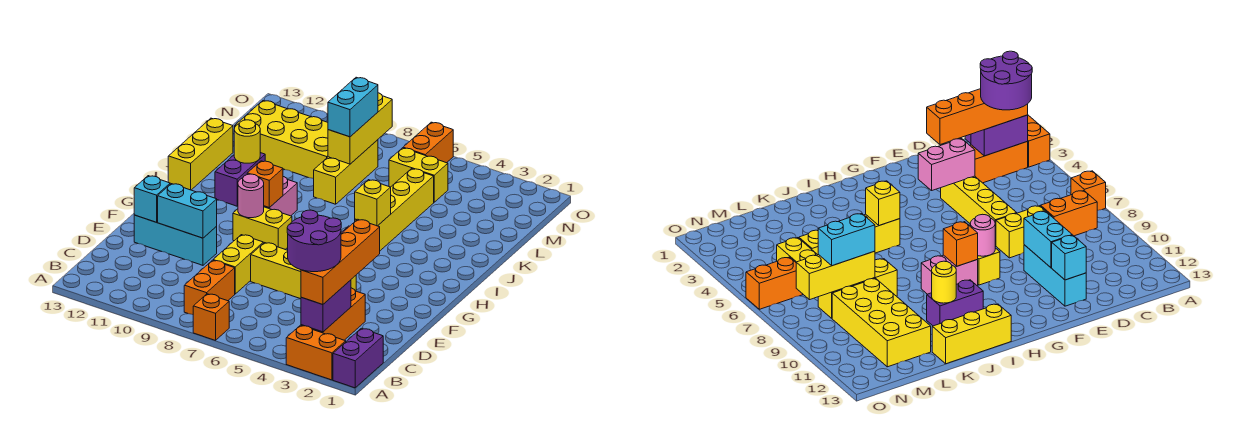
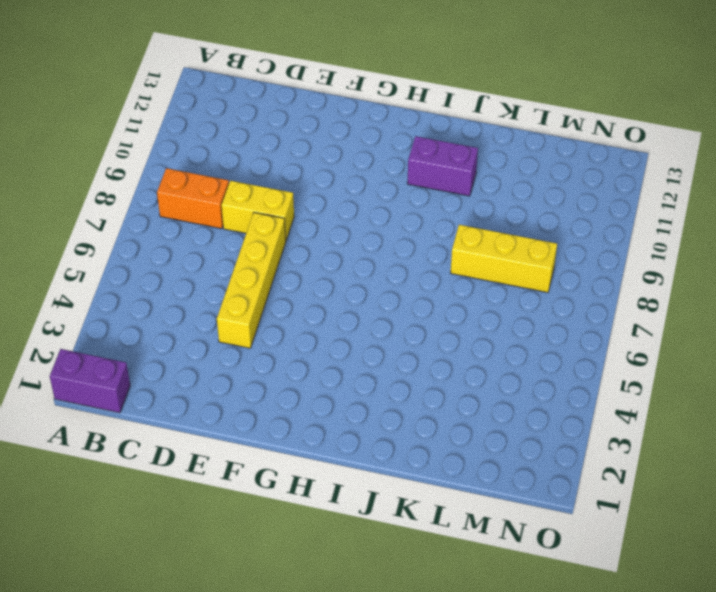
none -> orange 1x2 brick [286,325,346,380]
none -> orange 1x1 brick [193,294,229,340]
none -> orange 1x3 brick [301,288,365,340]

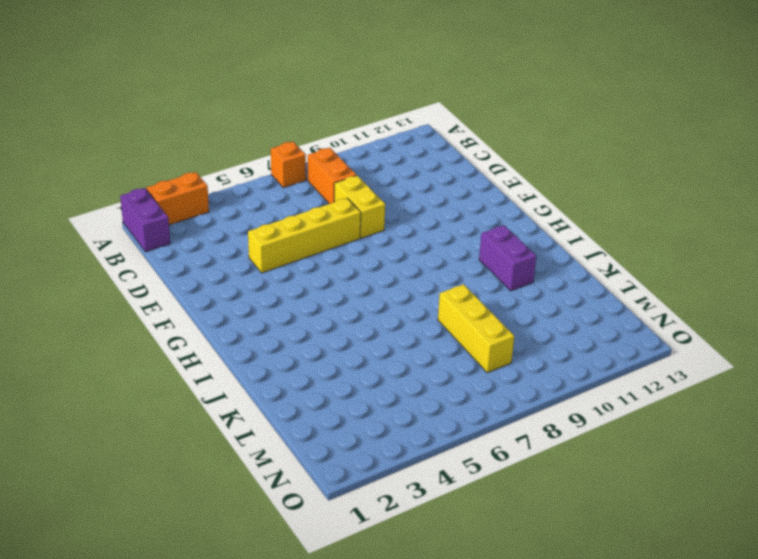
none -> orange 1x3 brick [301,288,365,340]
none -> cyan 1x3 brick [134,215,217,265]
none -> yellow 1x2 brick [233,207,292,249]

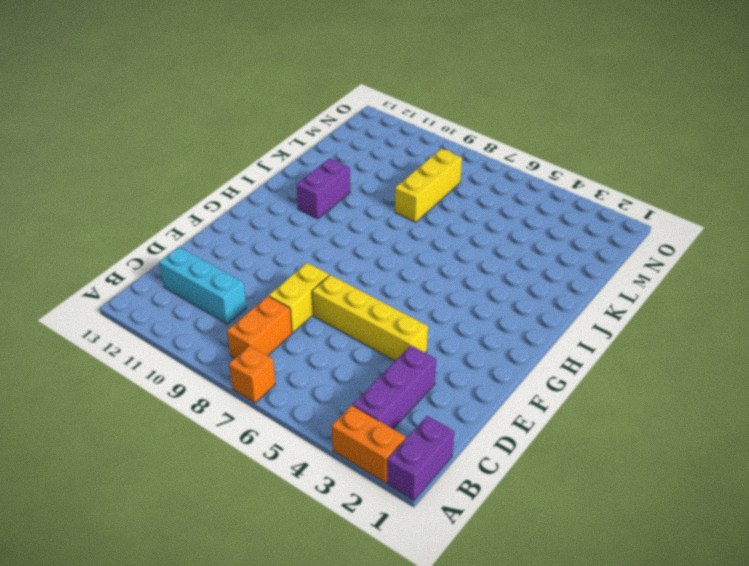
purple 1x3 brick [353,345,436,429] -> orange 1x3 brick [301,288,365,340]
cyan 1x3 brick [159,247,247,324] -> cyan 1x3 brick moved to [134,215,217,265]
none -> yellow 1x2 brick [233,207,292,249]
none -> pink 1x2 brick [264,177,297,216]
none -> yellow 1x4 brick [355,169,434,251]

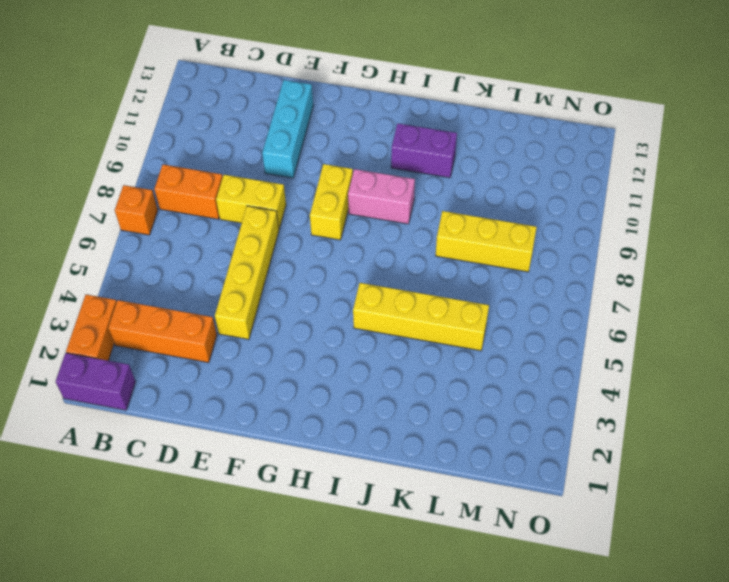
none -> yellow 1x3 brick [168,118,233,190]
none -> yellow 2x4 brick [235,101,328,179]
none -> yellow 1x2 brick [389,148,448,202]

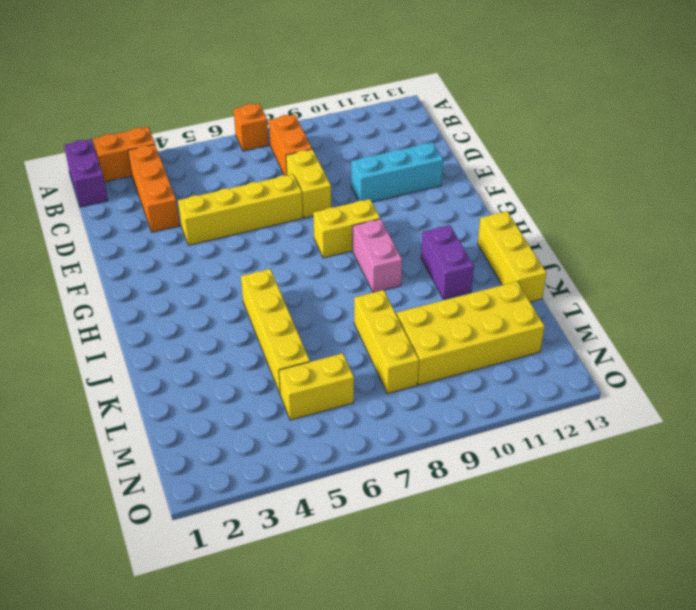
none -> orange 1x2 brick [403,122,453,163]
none -> purple 1x2 brick [301,280,351,332]
none -> pink 1x2 brick [918,139,975,191]

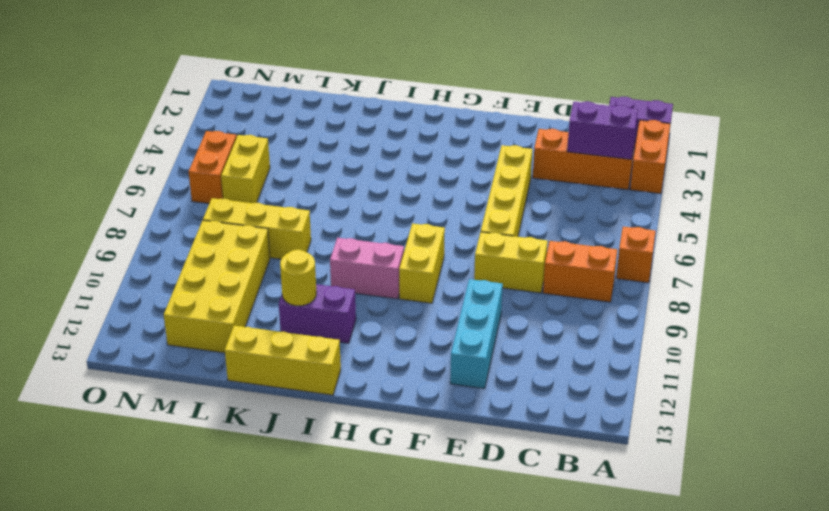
orange 1x2 brick [189,131,236,203] -> orange 1x2 brick turned to [403,122,453,163]
none -> yellow 1x4 brick [355,169,434,251]
none -> pink 1x2 brick [918,139,975,191]
none -> cyan 1x2 brick [158,184,217,238]

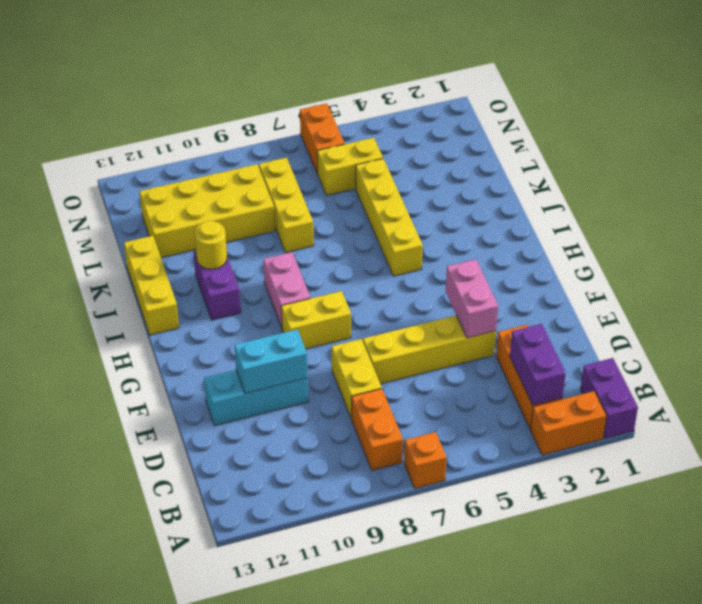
none -> cyan 1x1 brick [134,176,170,222]
none -> pink 1x1 round brick [238,174,264,218]
none -> orange 1x1 brick [247,161,283,208]

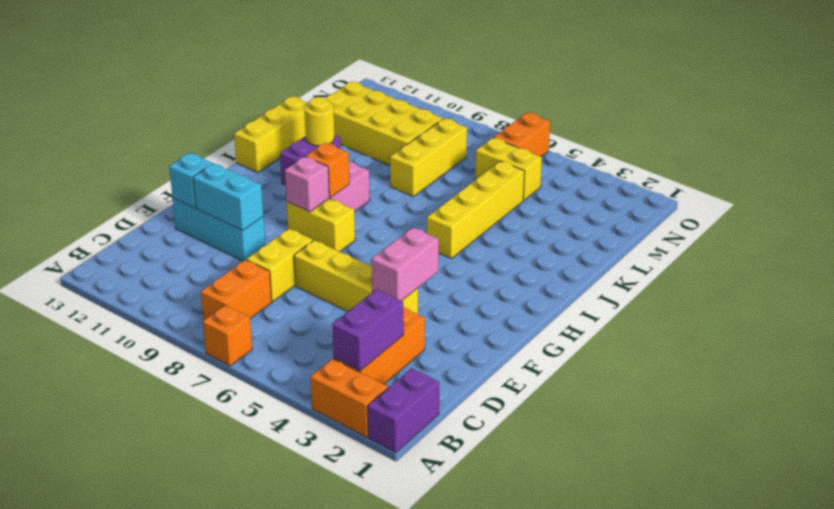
pink 1x1 brick [285,157,329,212] -> pink 1x1 round brick [238,174,264,218]
none -> yellow 1x1 brick [355,180,391,226]
none -> yellow 1x3 brick [328,93,392,164]
none -> orange 1x4 brick [301,219,380,305]

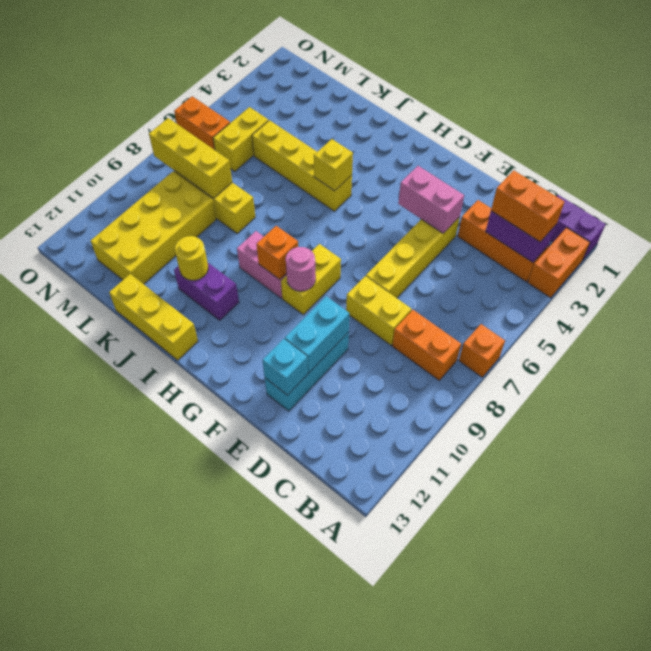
orange 1x2 brick [491,170,564,242] -> orange 1x4 brick [301,219,380,305]
none -> cyan 1x2 brick [328,77,378,137]
none -> purple 2x2 round brick [287,210,341,272]

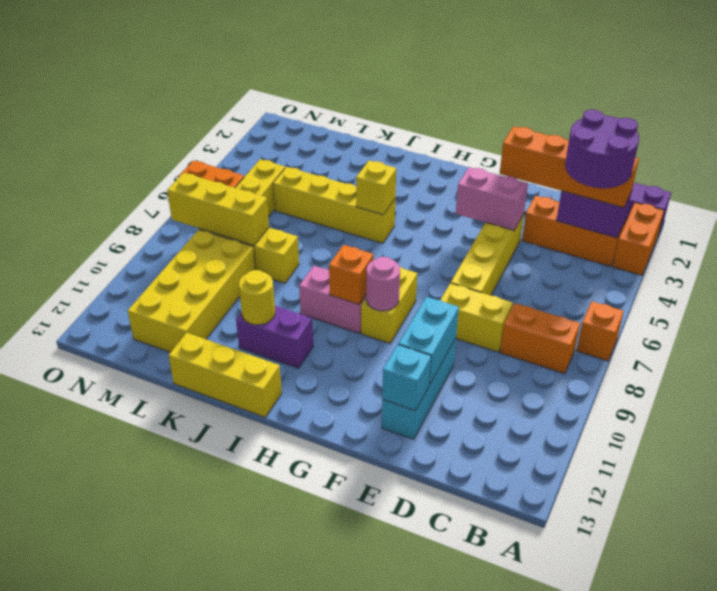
none -> cyan 1x2 brick [328,77,378,137]

